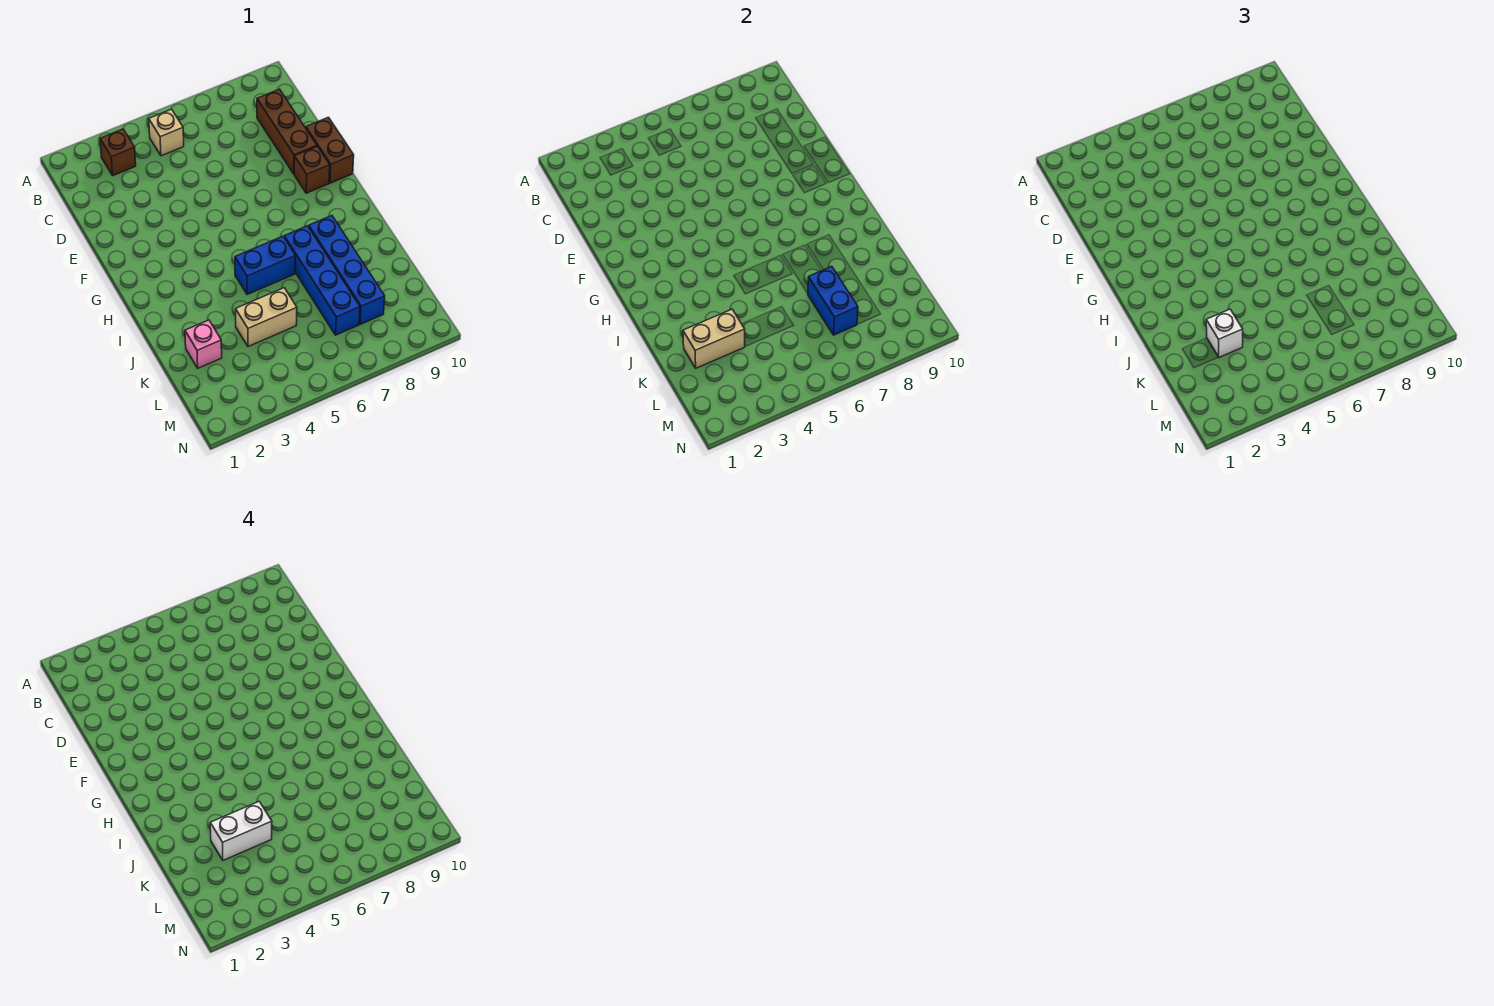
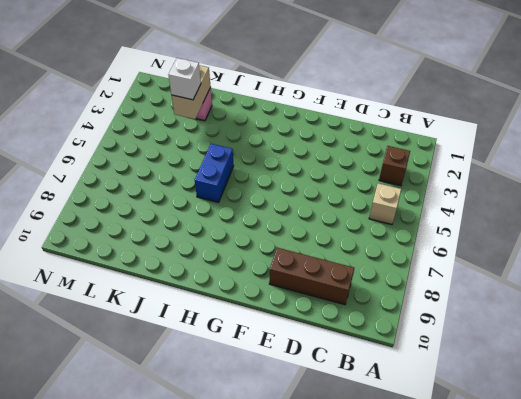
none -> brown 1x2 brick [306,117,354,183]
none -> brown 1x1 brick [294,146,330,193]
none -> blue 1x4 brick [284,226,360,335]

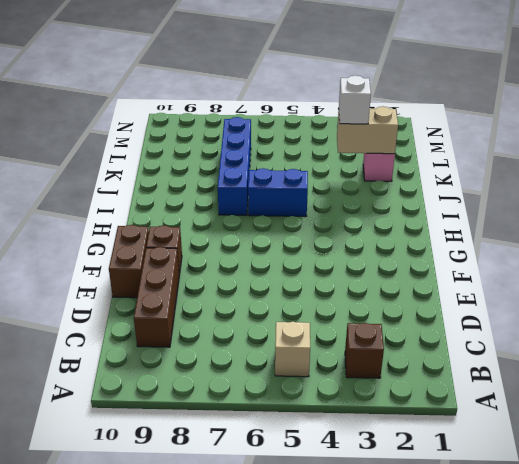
none -> blue 1x4 brick [309,216,385,324]
none -> tan 1x2 brick [236,288,297,347]
none -> blue 1x2 brick [808,266,858,335]

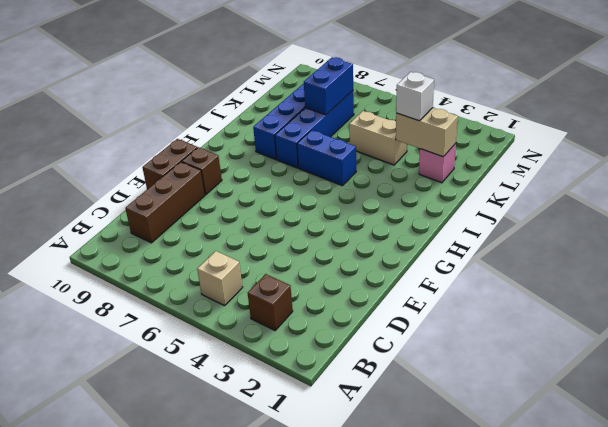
none -> white 1x2 brick [210,802,272,860]

